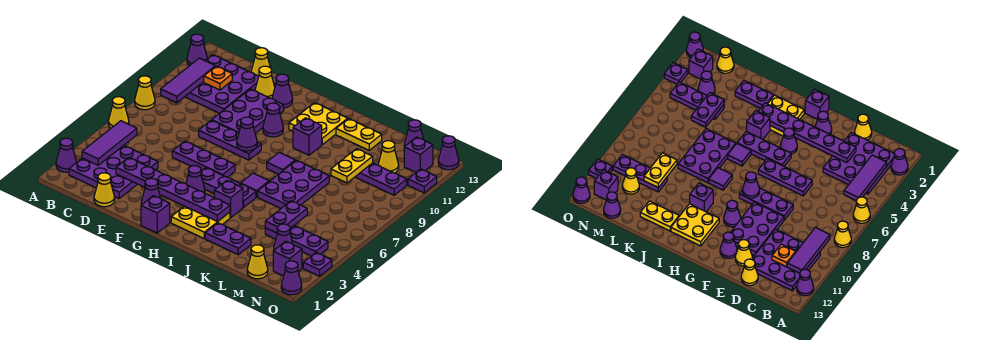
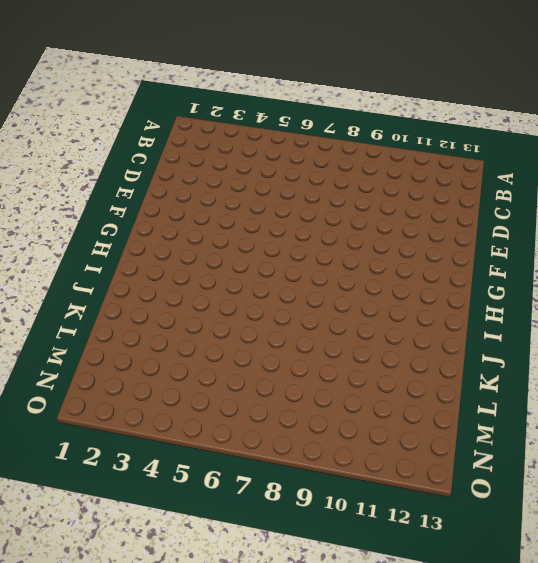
none -> purple 1x1 cone [56,138,76,172]
none -> yellow 1x1 cone [108,97,129,128]
none -> yellow 1x1 cone [135,76,155,110]
none -> purple 1x1 cone [187,34,207,66]

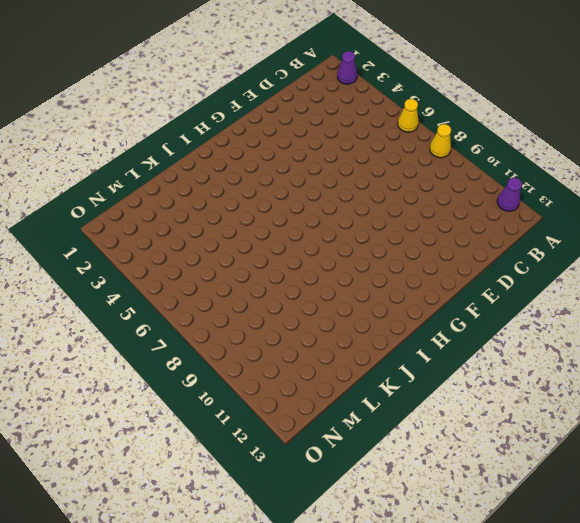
none -> purple 3x3 plate [69,146,158,198]
none -> purple 3x3 plate [185,55,259,113]
none -> yellow 1x1 cone [94,173,115,207]
none -> yellow 1x1 cone [251,48,270,76]

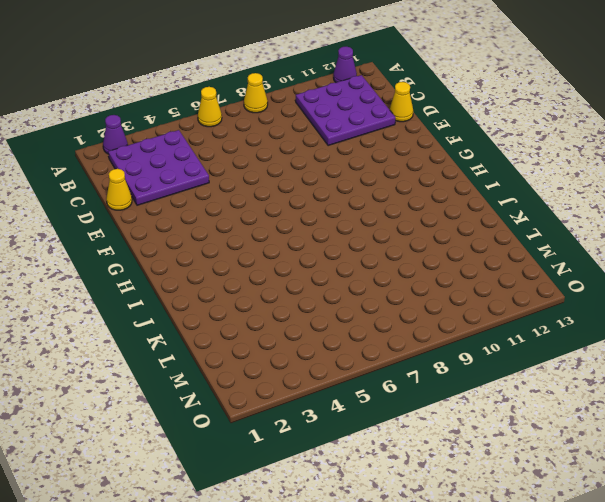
none -> purple 1x3 plate [172,141,235,177]
none -> purple 1x3 plate [199,120,261,160]
none -> purple 2x3 plate [212,89,284,133]
none -> yellow 1x1 cone [255,66,275,99]

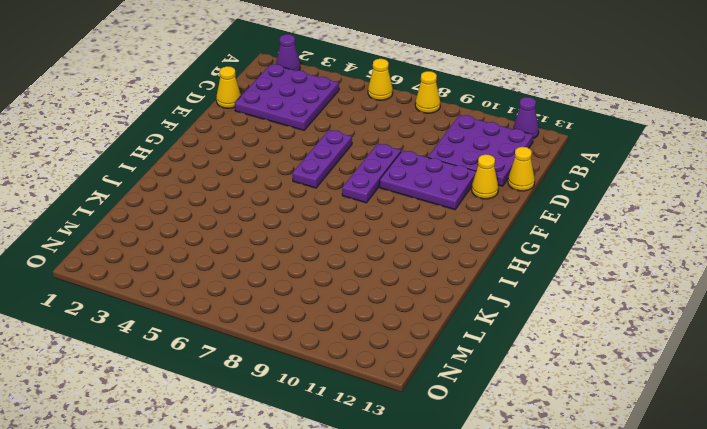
none -> purple 1x1 cone [141,178,160,205]
none -> purple 1x1 cone [272,74,293,108]
none -> purple 1x1 brick [141,196,170,233]
none -> purple 1x1 cone [186,166,205,193]

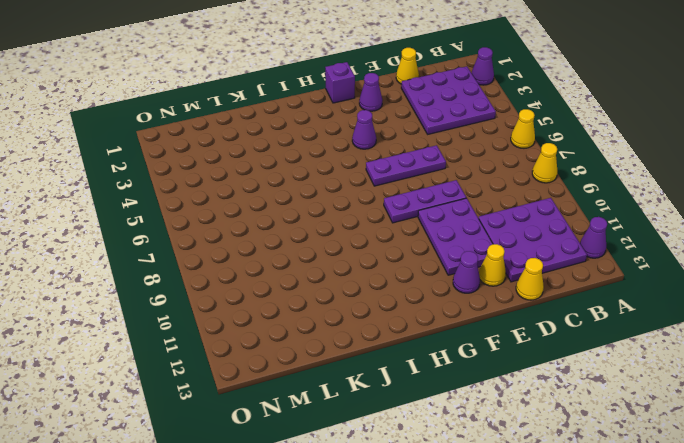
none -> purple 1x3 plate [201,168,256,207]
none -> purple 1x1 cone [263,103,283,137]
none -> yellow 2x2 plate [171,206,230,239]
none -> yellow 2x2 plate [289,103,348,145]

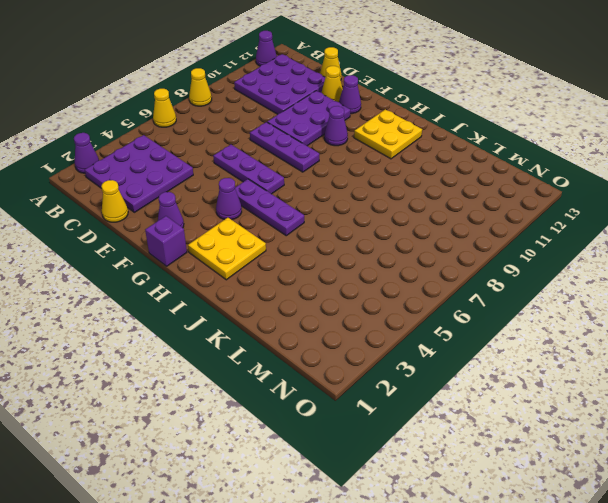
none -> purple 1x1 brick [214,181,243,218]
none -> purple 1x1 tile [241,173,269,197]
none -> purple 1x1 tile [267,152,295,174]
none -> purple 1x1 brick [293,118,322,155]

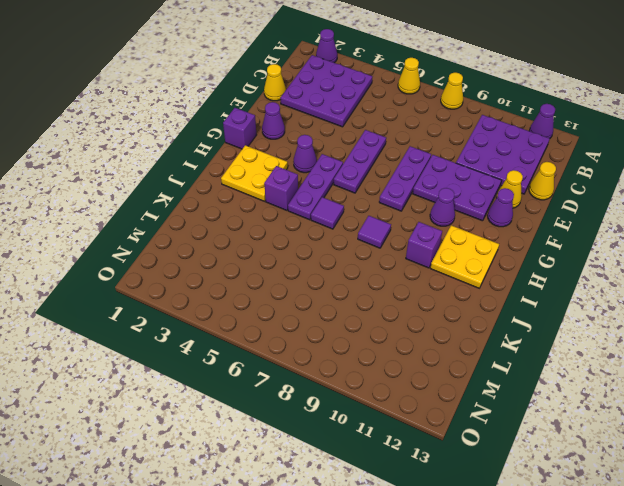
none -> purple 1x2 plate [205,223,251,255]
none -> purple 2x3 plate [258,160,329,209]
none -> yellow 1x2 plate [336,119,382,150]
none -> purple 1x3 plate [265,226,328,256]

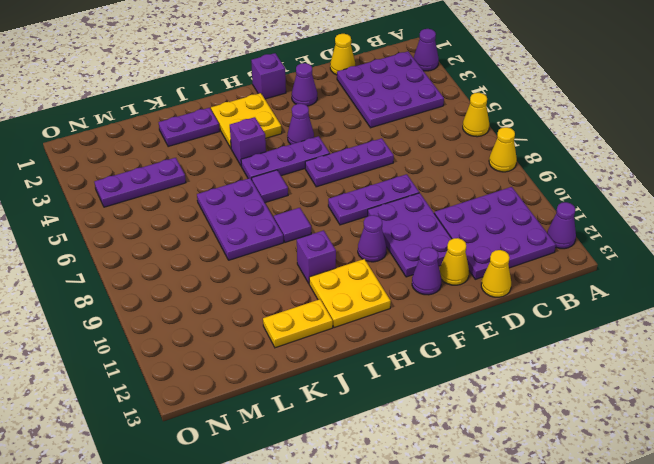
none -> purple 1x3 plate [355,163,407,195]
none -> yellow 1x1 cone [247,245,268,279]
none -> purple 1x1 cone [274,224,293,250]
none -> yellow 1x1 cone [378,141,399,173]

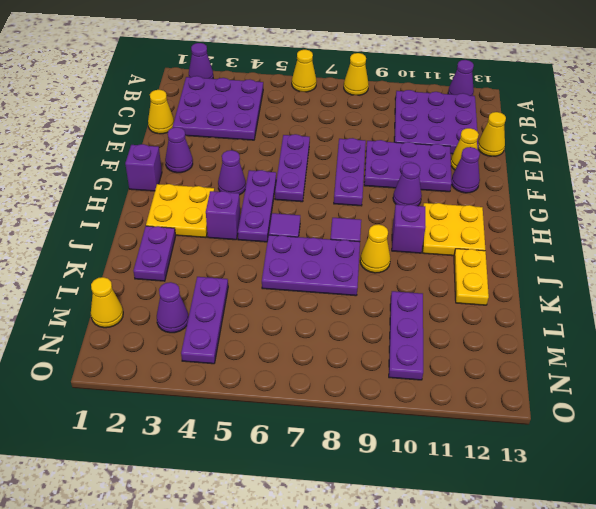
yellow 1x1 cone [360,224,390,273] -> yellow 1x1 cone moved to [378,141,399,173]
none -> purple 1x1 cone [404,120,424,147]
none -> purple 1x1 brick [273,241,302,276]
none -> purple 1x1 brick [404,137,433,172]
none -> purple 1x1 cone [281,261,302,295]

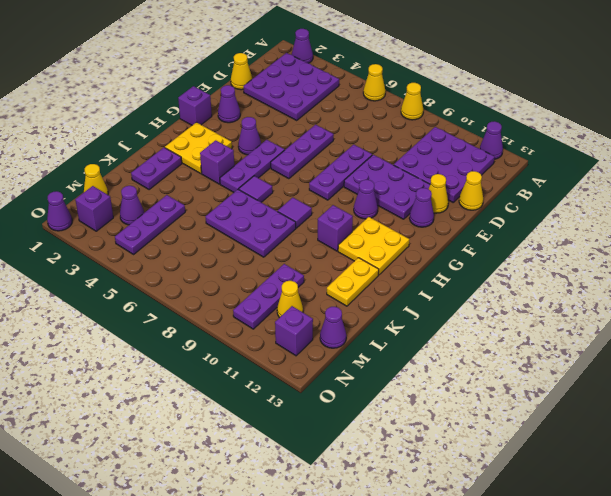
none -> purple 1x1 plate [303,253,332,276]
none -> purple 1x1 plate [408,169,437,193]
none -> purple 1x1 cone [438,136,459,170]
none -> purple 1x3 tile [82,121,137,165]

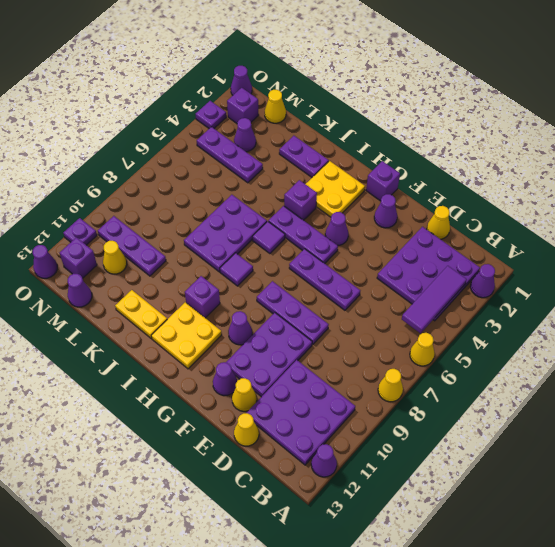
none -> purple 1x3 tile [161,58,215,103]
none -> orange 1x1 plate [204,66,232,90]
none -> purple 1x6 plate [116,158,230,221]
none -> purple 1x1 cone [237,117,257,151]

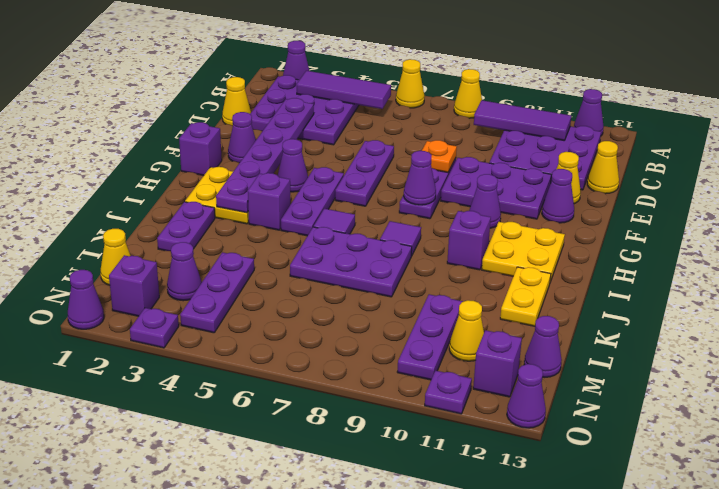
orange 1x1 plate [422,140,457,172] -> orange 1x1 plate moved to [204,66,232,90]
none -> purple 1x2 plate [265,201,307,233]
none -> yellow 1x2 plate [331,149,373,183]

